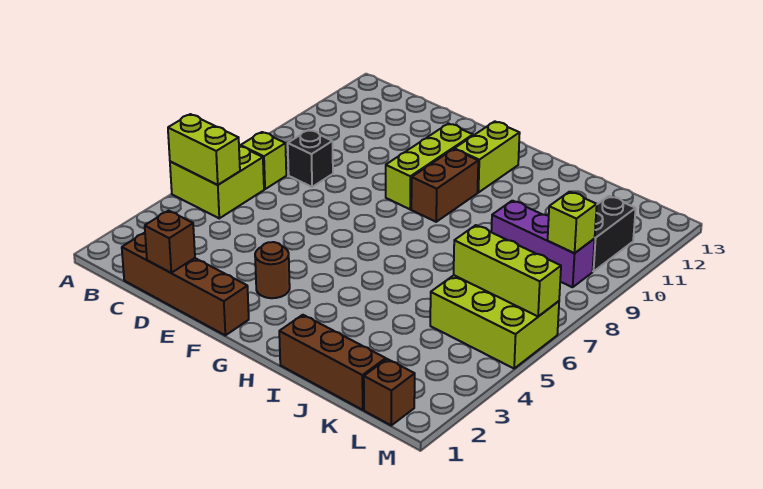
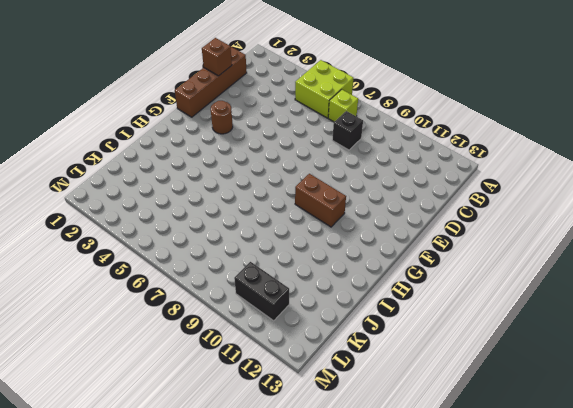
none -> lime 1x3 brick [386,124,473,209]
none -> lime 1x2 brick [454,121,520,193]
none -> brown 1x3 brick [279,315,386,410]

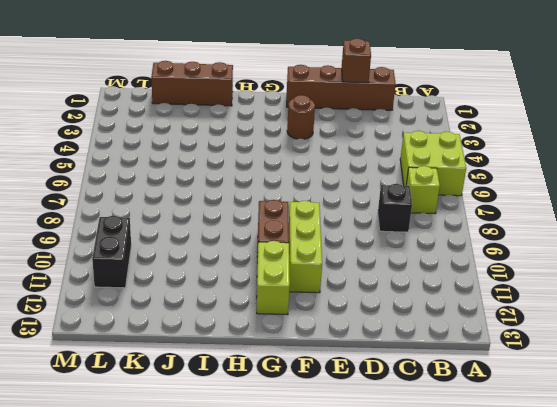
none -> purple 1x3 brick [491,201,595,287]
none -> lime 2x3 brick [430,275,559,368]
none -> brown 1x1 brick [364,359,415,425]

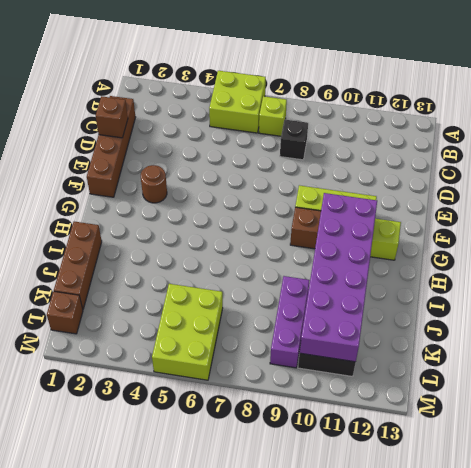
purple 2x6 brick [300,193,377,362] -> none
none -> lime 1x2 brick [168,114,240,185]
none -> lime 1x3 brick [454,225,561,316]
none -> lime 1x1 brick [548,192,597,253]

